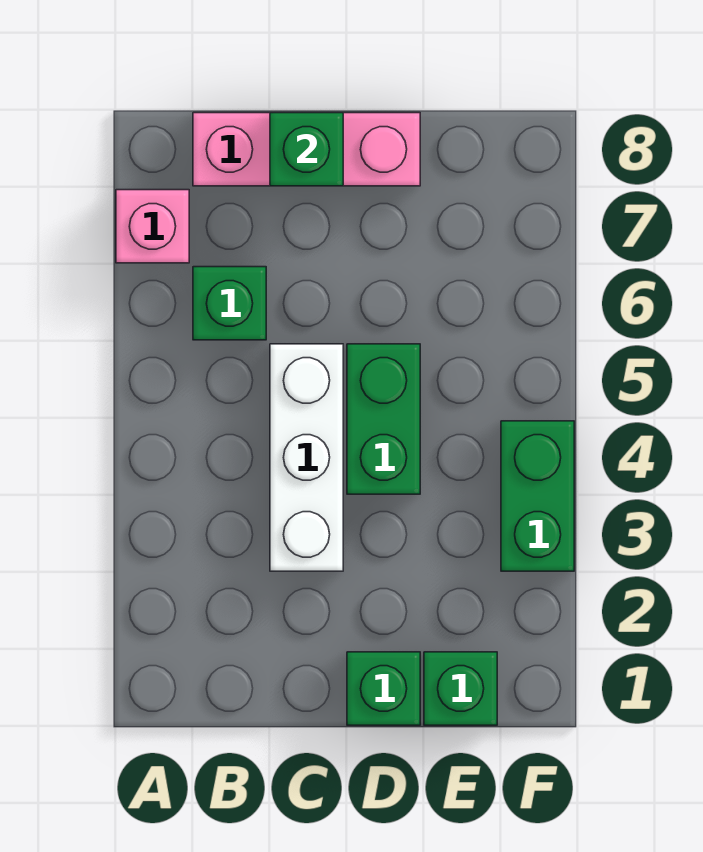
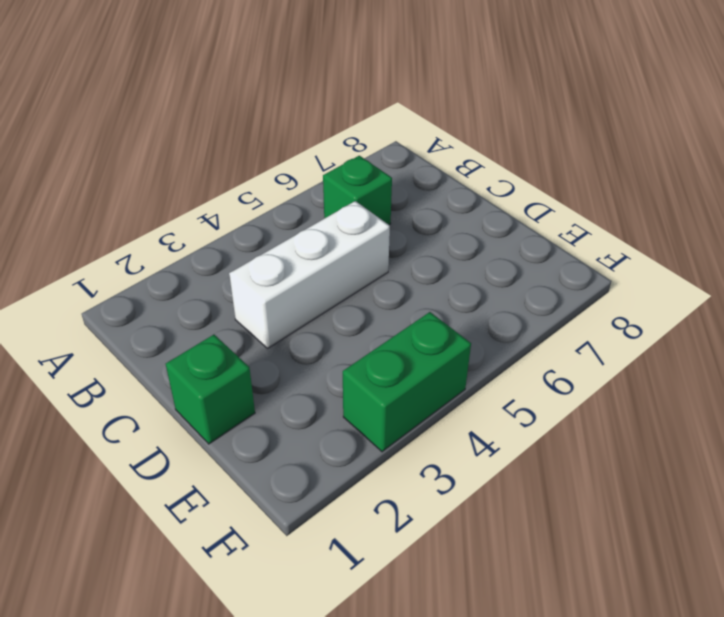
none -> pink 1x1 brick [116,190,189,263]
none -> pink 1x3 brick [193,113,420,186]

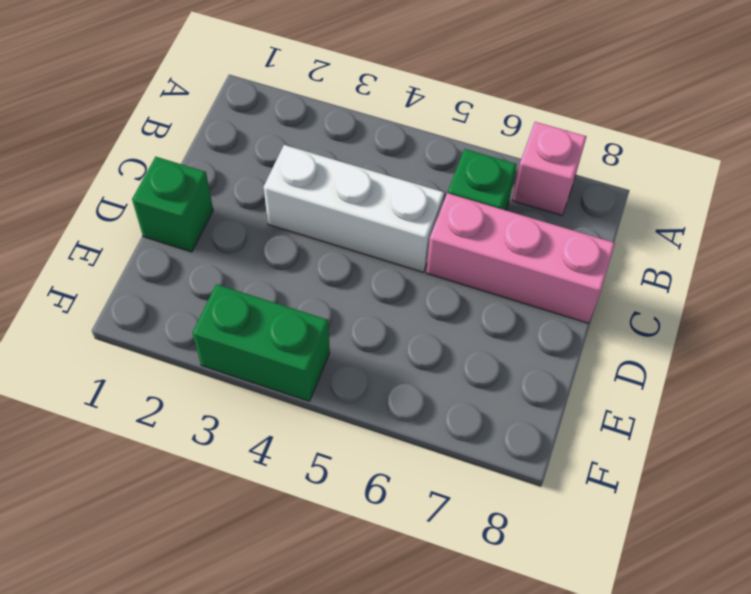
pink 1x3 brick [426,193,615,323] -> pink 1x3 brick turned to [193,113,420,186]
none -> green 1x2 brick [347,344,420,494]
none -> green 1x1 brick [424,652,497,725]

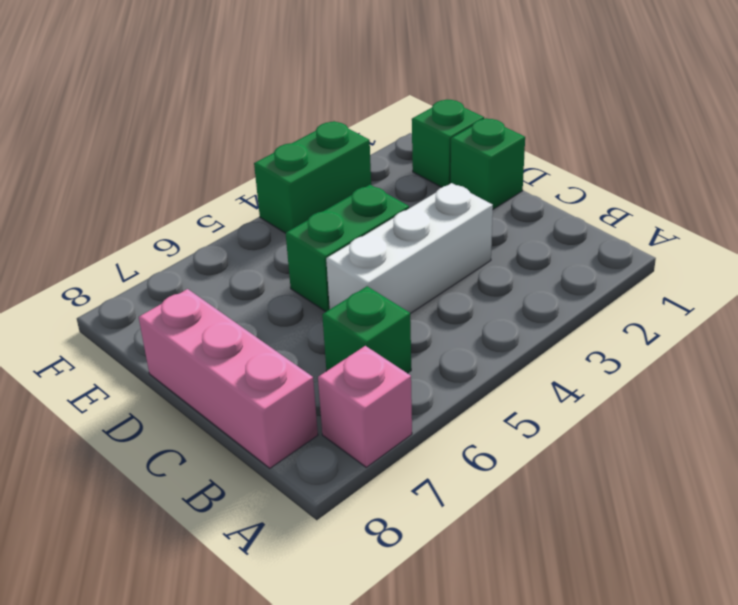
none -> green 1x1 brick [270,113,343,186]

